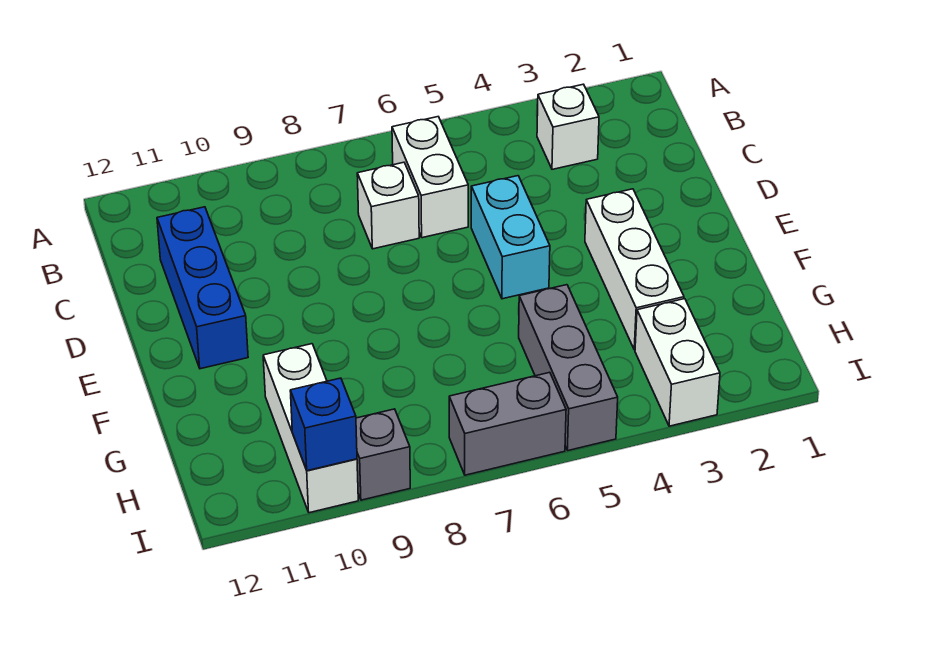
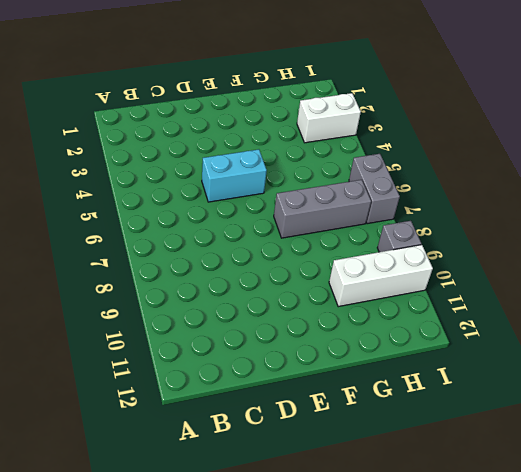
grey 1x3 brick [274,180,371,238] -> grey 1x3 brick moved to [519,285,618,450]
none -> white 1x1 brick [537,84,599,169]
none -> white 1x2 brick [392,117,468,238]
none -> white 1x1 brick [357,162,419,249]

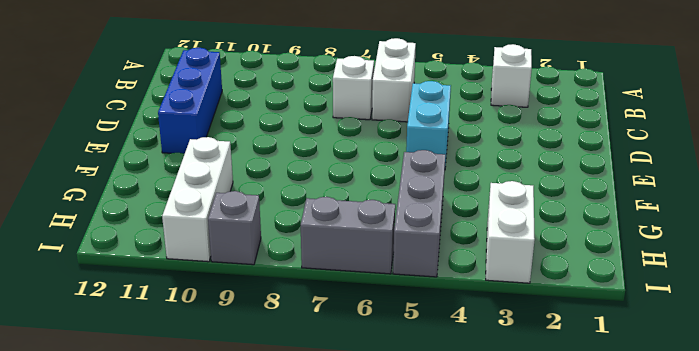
none -> white 1x3 brick [585,189,684,350]
none -> blue 1x1 brick [290,378,357,471]

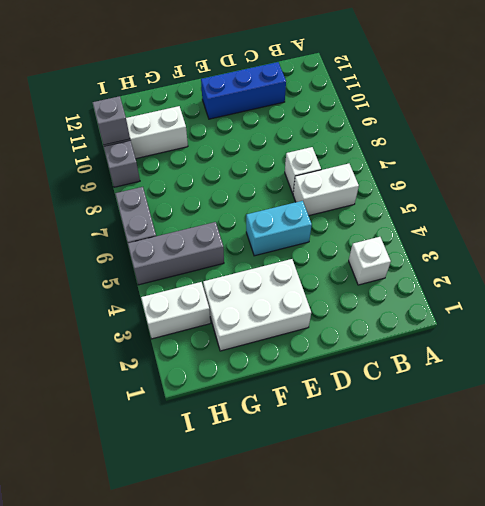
white 2x3 brick [203,259,311,351] -> white 1x3 brick [585,189,684,350]
grey 1x1 brick [93,96,130,145] -> blue 1x1 brick [290,378,357,471]

